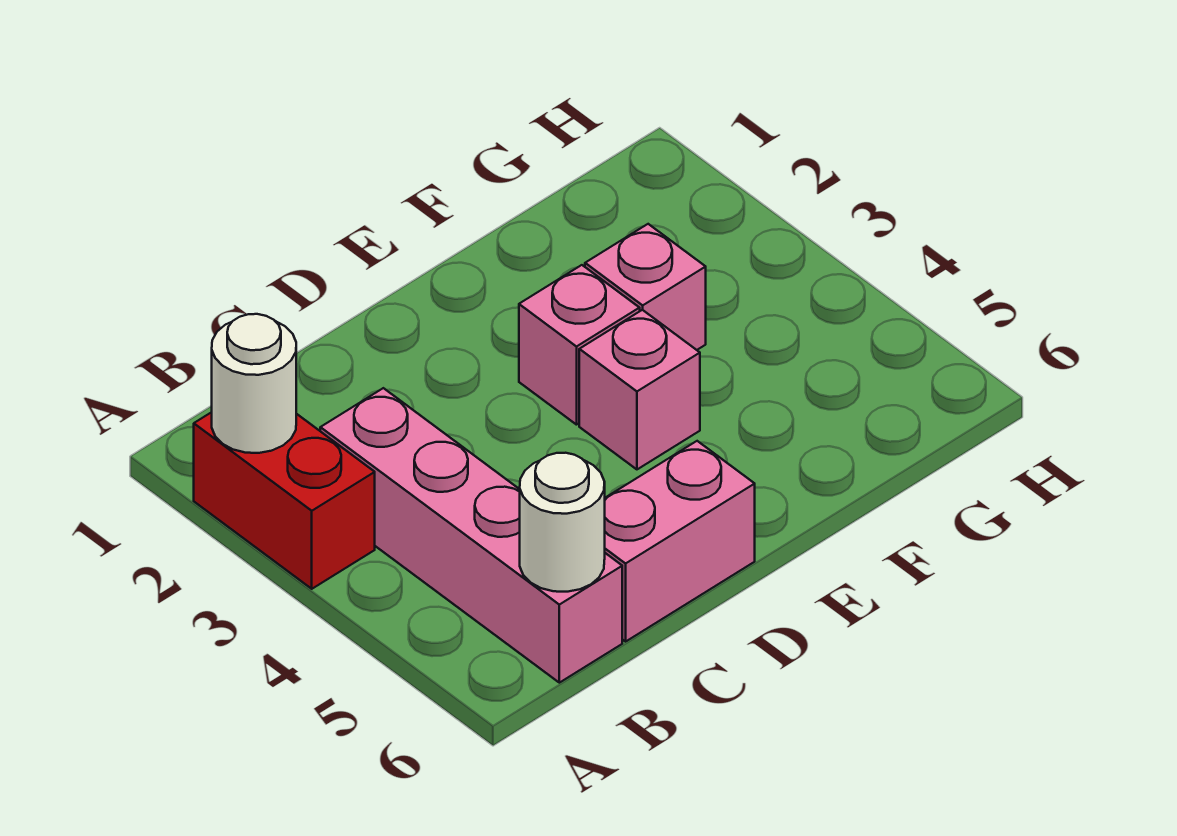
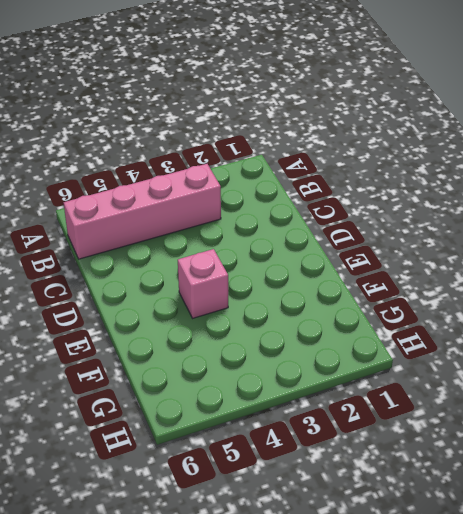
none -> red 1x2 brick [194,412,375,589]
none -> pink 1x2 brick [605,441,755,642]

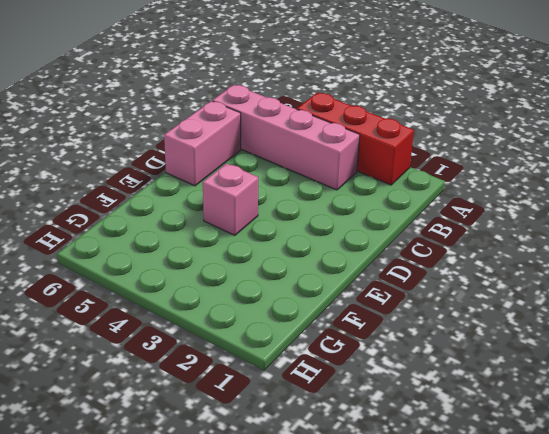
red 1x3 brick [297,93,414,185] -> red 1x2 brick [194,412,375,589]
none -> pink 1x1 brick [519,265,640,425]
none -> pink 1x1 brick [585,224,706,350]

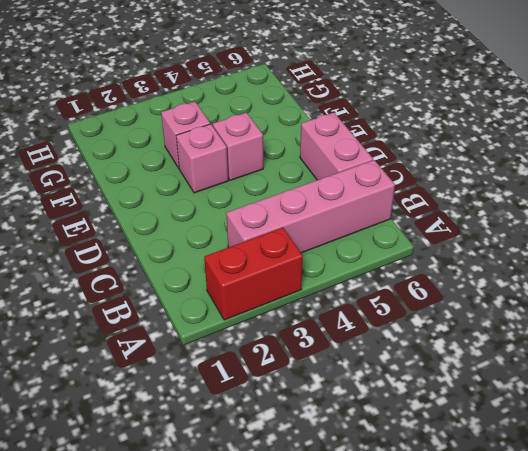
none -> white 1x1 round brick [212,314,296,453]
none -> white 1x1 round brick [520,453,605,592]

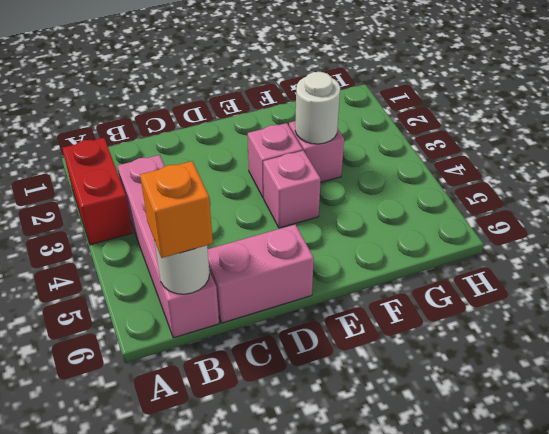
orange 1x1 brick [140,161,213,258] -> none
white 1x1 round brick [295,72,340,144] -> white 1x1 round brick moved to [212,314,296,453]

